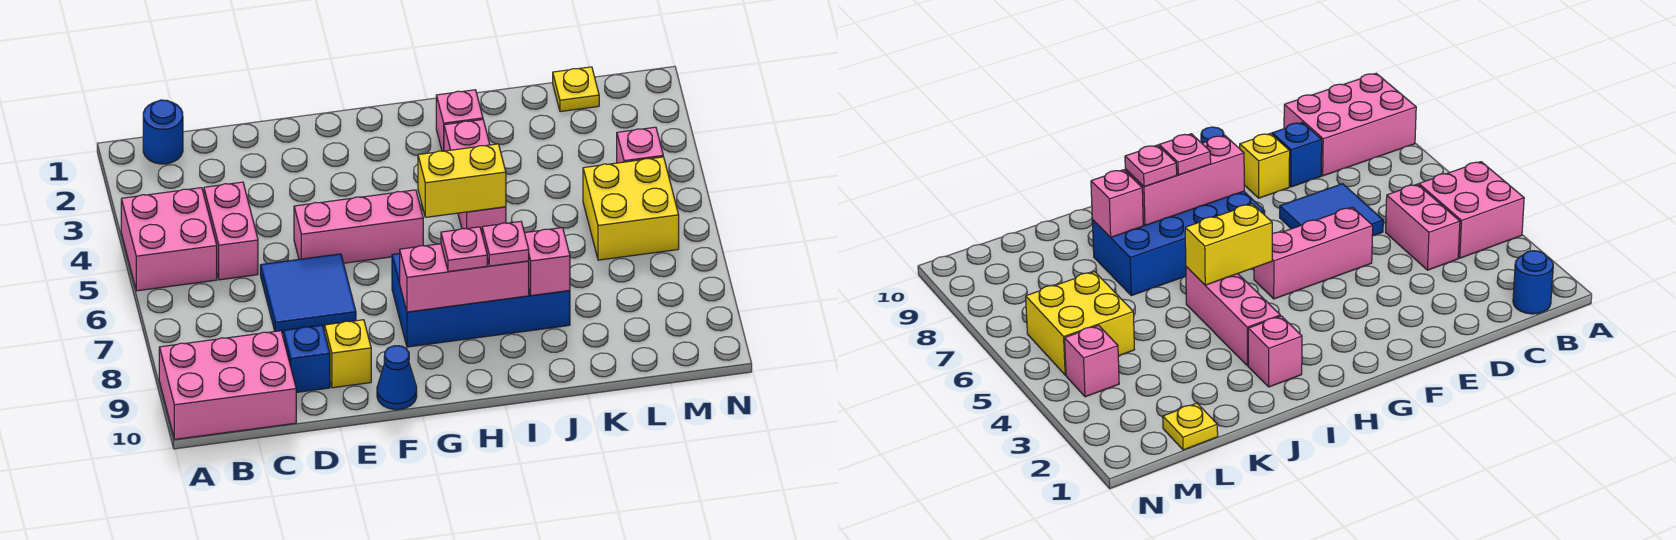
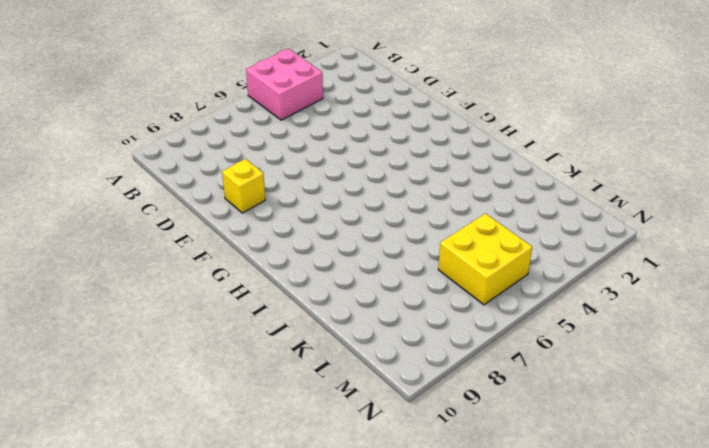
none -> pink 2x3 brick [159,331,296,439]
none -> blue 1x1 round brick [143,100,183,164]
none -> pink 1x2 brick [204,182,258,280]

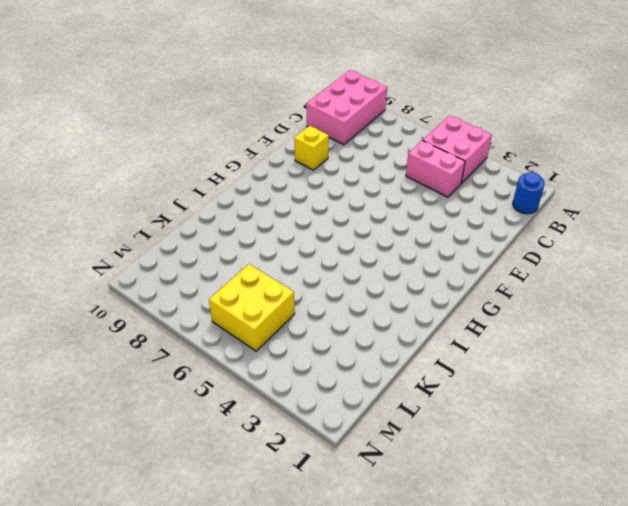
none -> blue 2x2 tile [260,254,356,333]
none -> blue 1x1 brick [283,325,330,393]
none -> pink 1x3 brick [294,190,423,263]

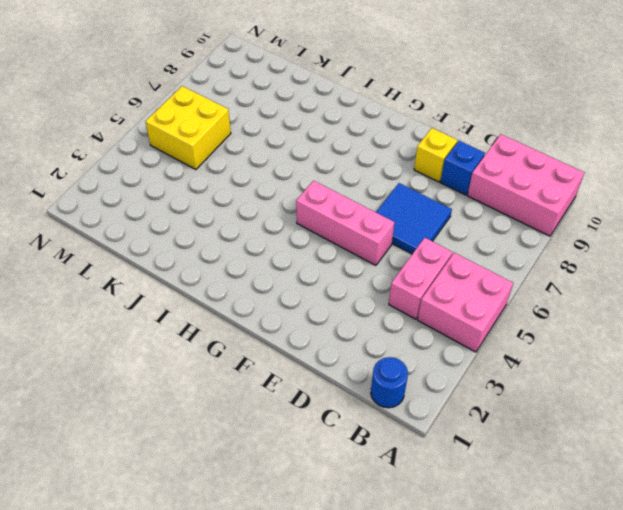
none -> blue 1x1 cone [377,346,417,410]
none -> blue 2x4 brick [392,253,570,347]
none -> pink 1x1 brick [436,90,483,151]

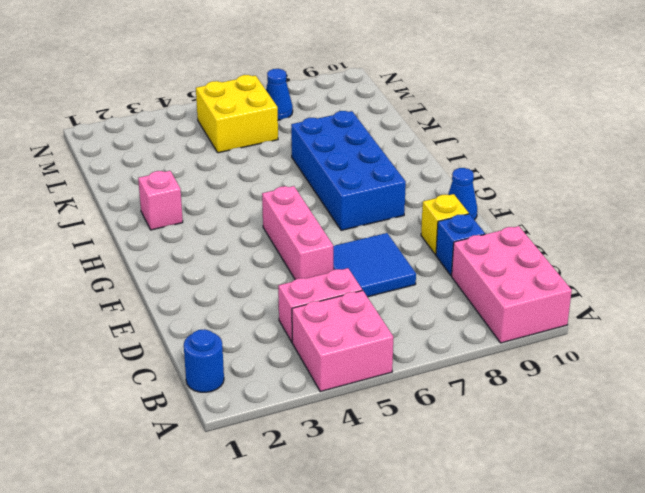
blue 1x1 cone [266,69,293,120] -> none
none -> pink 1x3 brick [444,120,506,232]
none -> yellow 1x1 plate [553,67,599,112]
none -> pink 1x1 brick [617,127,663,163]

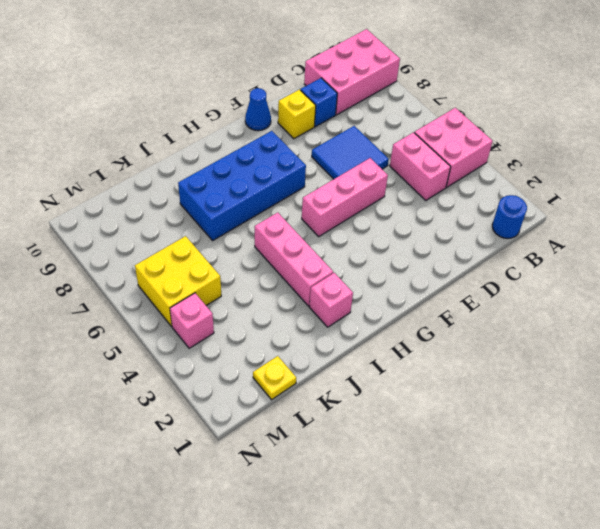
none -> pink 1x3 brick [400,244,529,312]
none -> yellow 1x2 brick [418,144,506,217]
none -> pink 1x1 brick [525,228,570,296]

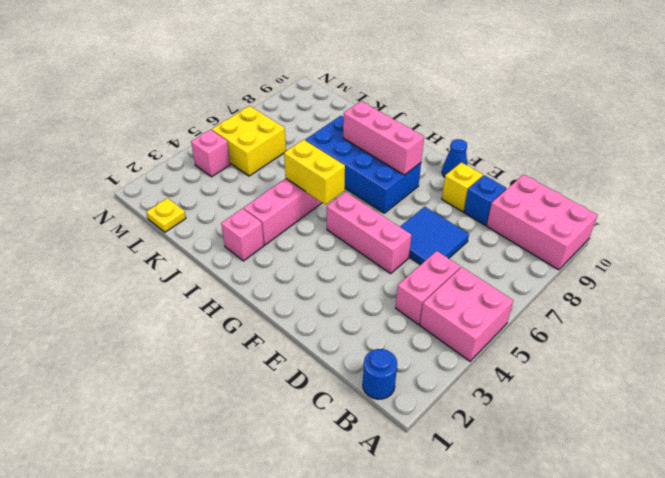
none -> pink 1x1 brick [525,228,570,296]
none -> pink 1x1 plate [441,227,487,272]
none -> pink 1x1 plate [482,221,529,266]

